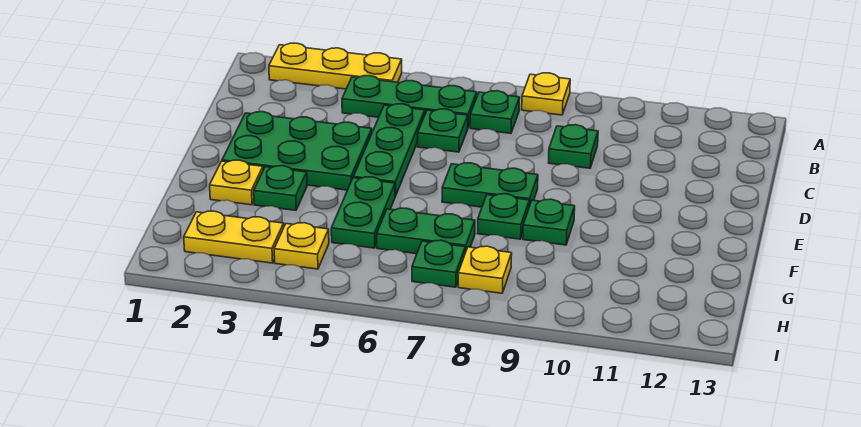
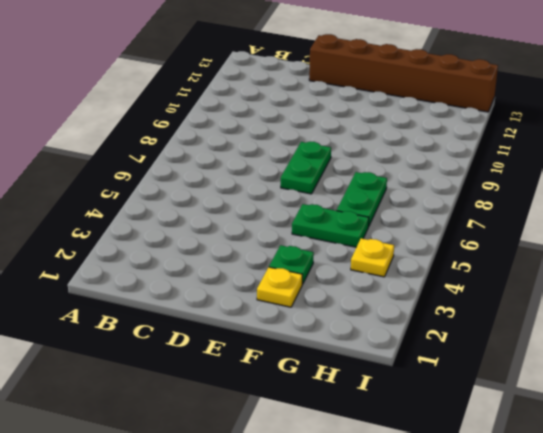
brown 1x6 brick [309,34,498,112] -> none
none -> yellow 1x3 plate [269,43,402,89]
none -> yellow 1x1 plate [522,73,570,115]
none -> green 1x3 plate [342,76,477,127]

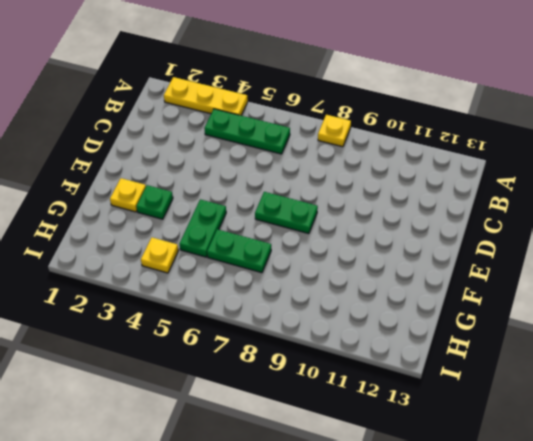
none -> green 1x1 plate [470,91,520,133]
none -> green 1x3 plate [353,104,425,196]
none -> green 1x1 plate [418,109,468,152]

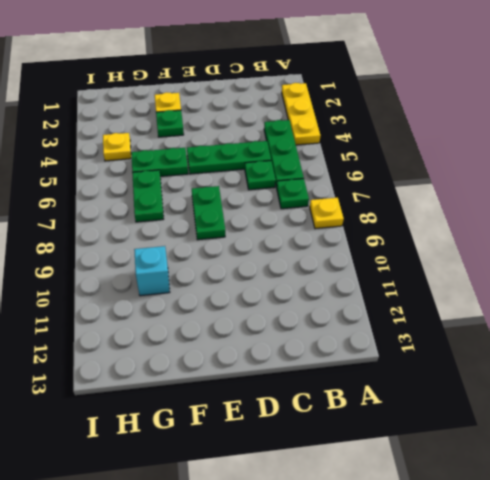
cyan 1x1 brick [134,246,170,296] -> none
none -> green 1x1 plate [549,125,598,168]
none -> green 2x3 plate [222,112,372,190]
none -> green 1x1 plate [478,194,529,239]

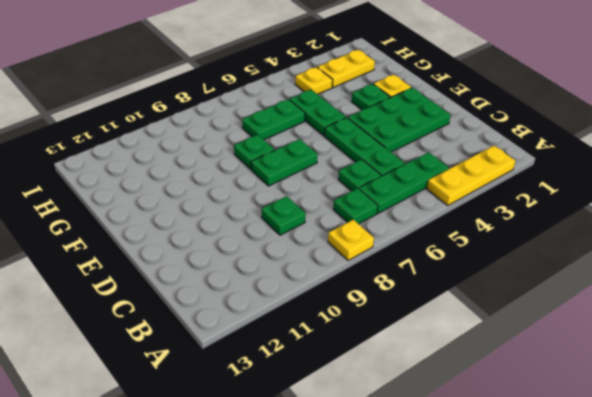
none -> green 1x1 plate [523,199,575,245]
none -> green 1x1 plate [412,240,465,287]
none -> yellow 1x1 plate [458,246,512,293]

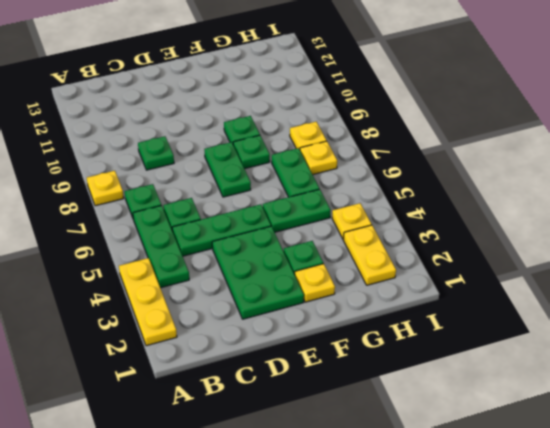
yellow 1x1 plate [300,141,337,175] -> green 1x1 plate [412,240,465,287]

